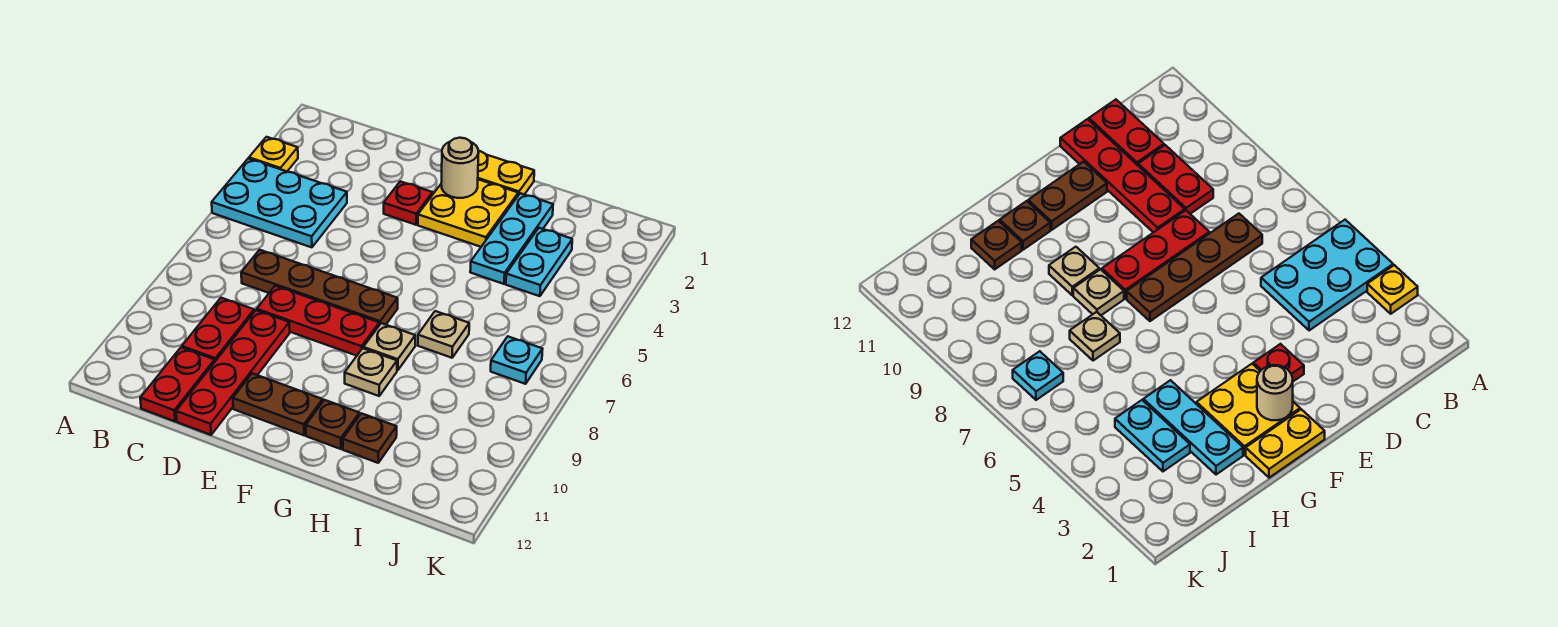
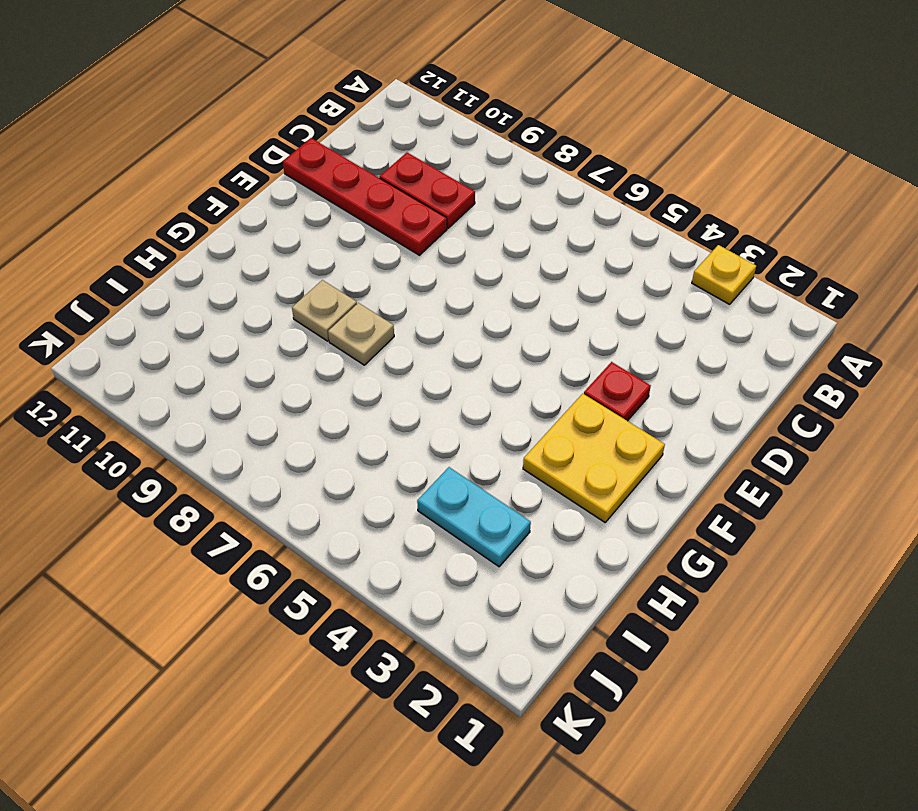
none -> cyan 2x3 plate [212,159,347,247]
none -> brown 1x4 plate [241,250,398,325]
none -> red 1x2 plate [140,347,215,421]

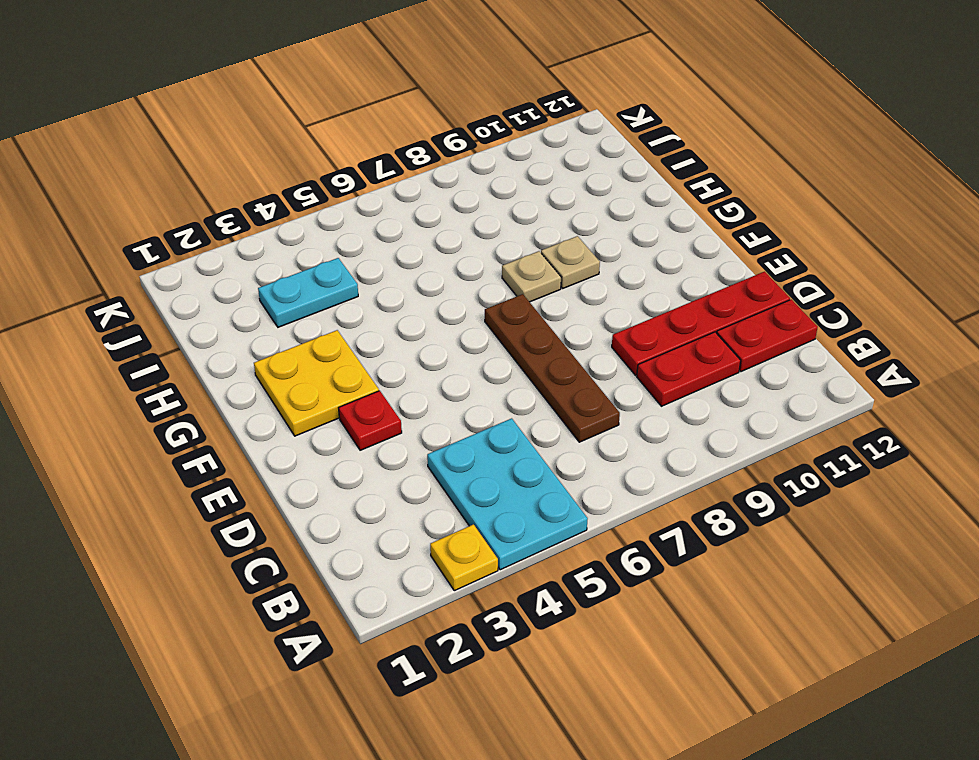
none -> red 1x3 plate [257,286,379,356]
none -> brown 1x2 plate [233,373,323,435]
none -> yellow 1x2 plate [478,151,534,195]

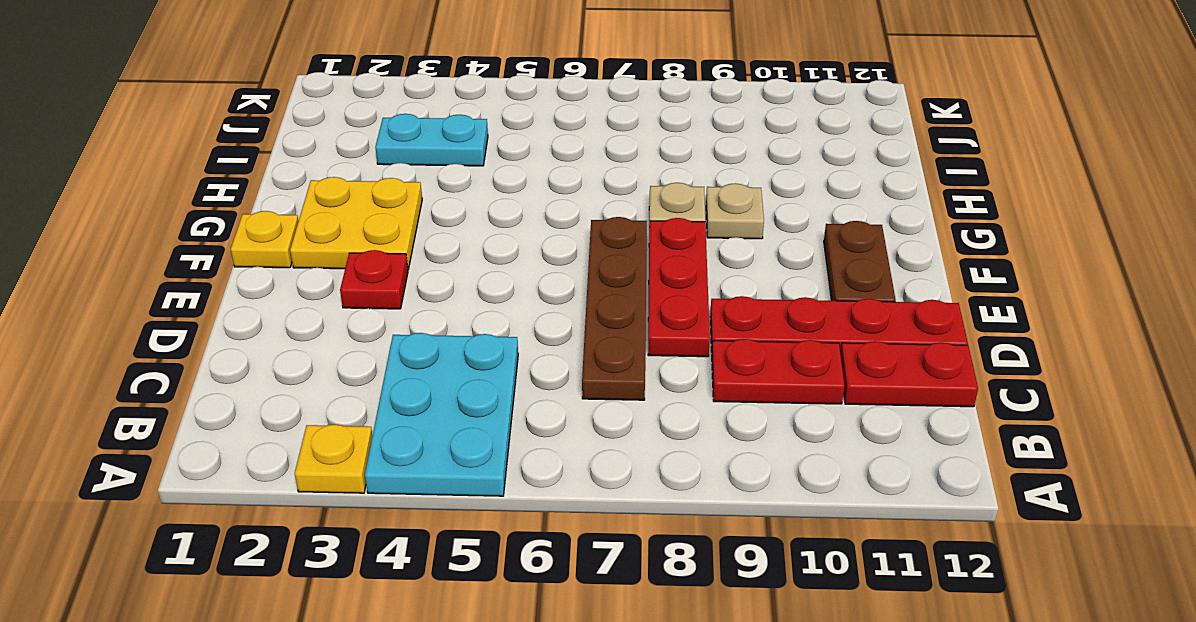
yellow 1x1 plate [231,211,299,268] -> yellow 1x2 plate [478,151,534,195]
none -> brown 1x1 plate [306,400,359,449]
none -> cyan 1x3 plate [470,193,553,284]
none -> tan 1x1 plate [418,311,469,358]

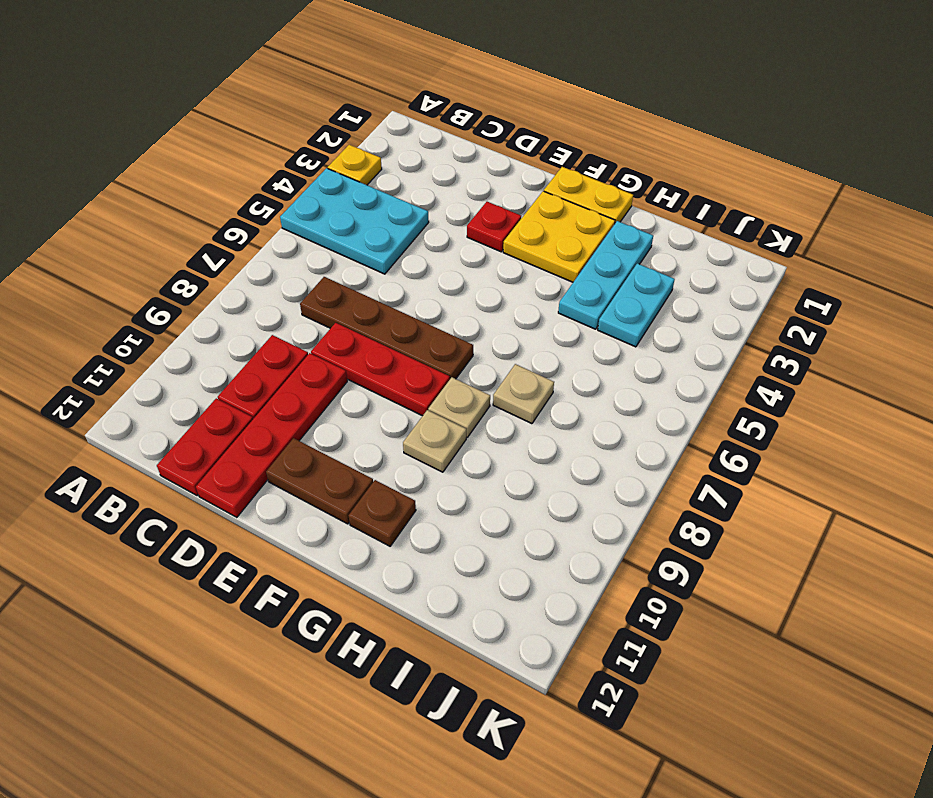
none -> brown 1x1 plate [343,413,397,463]
none -> cyan 1x1 plate [491,337,543,384]
none -> tan 1x1 round brick [441,138,479,198]

